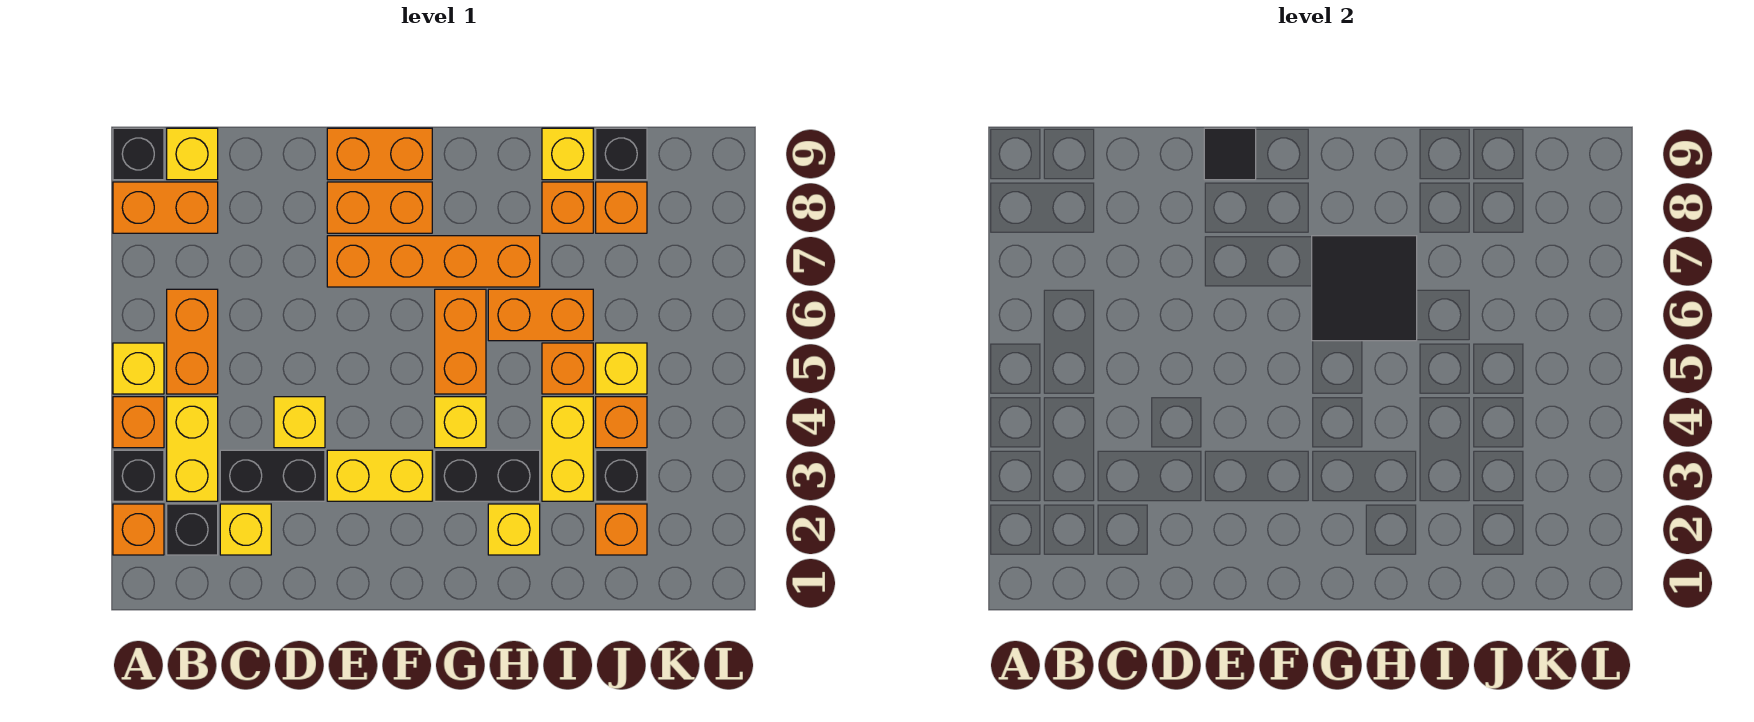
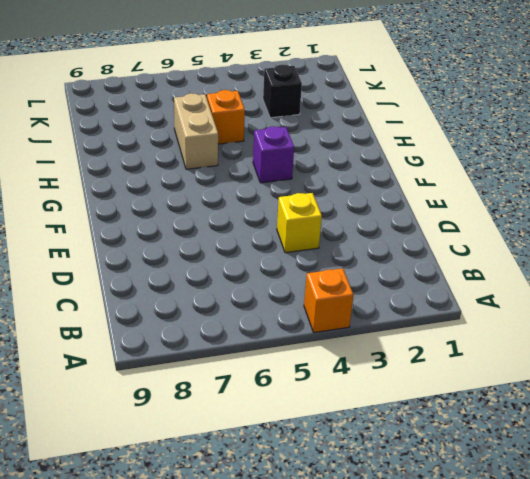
purple 1x1 brick [253,126,294,183] -> yellow 1x1 brick [435,397,486,448]
tan 1x2 brick [174,93,218,169] -> orange 1x2 brick [488,289,593,341]
none -> orange 1x1 brick [113,504,164,555]
none -> black 1x1 brick [113,450,164,501]
none -> yellow 1x1 brick [113,343,164,394]
none -> orange 1x2 brick [113,182,218,233]

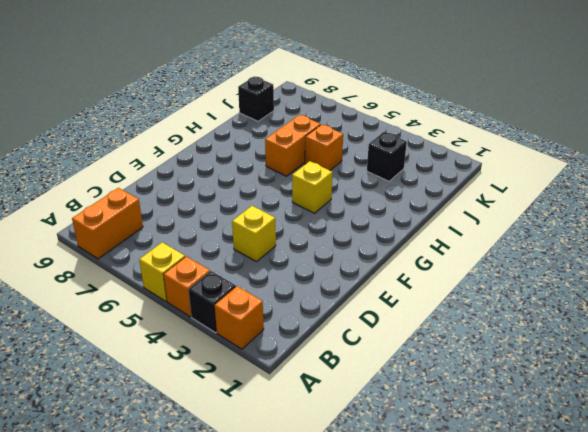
none -> black 1x1 brick [113,128,164,180]
none -> black 1x1 brick [167,504,218,555]
none -> yellow 1x2 brick [167,397,218,501]
none -> orange 1x2 brick [167,289,218,394]

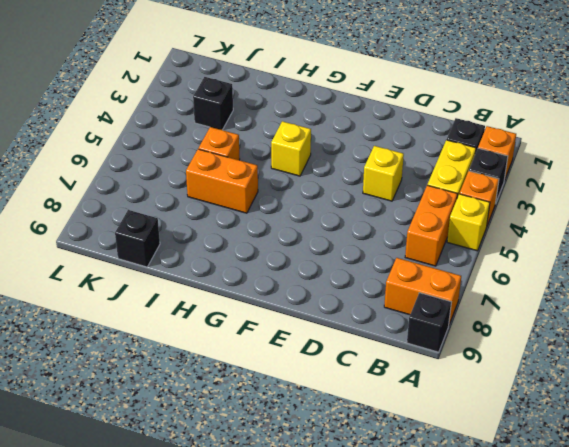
none -> yellow 1x1 brick [167,128,218,180]
none -> yellow 1x1 brick [220,504,271,555]
none -> black 1x2 brick [220,450,325,501]
none -> yellow 1x2 brick [327,450,432,501]

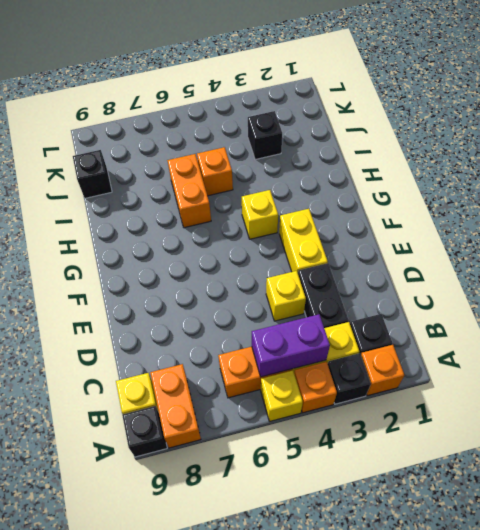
purple 1x2 brick [252,314,330,377] -> none
none -> yellow 1x1 brick [220,504,271,555]
none -> orange 1x4 brick [327,236,540,287]
none -> orange 1x2 brick [327,182,432,233]
none -> orange 1x2 brick [327,128,432,180]

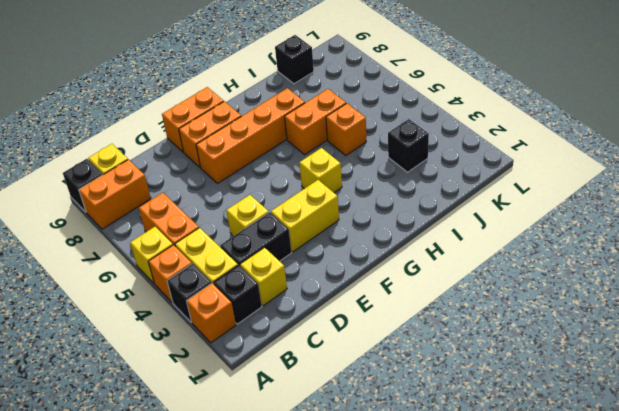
none -> black 1x2 brick [435,450,540,501]
none -> orange 1x2 brick [435,289,486,394]
none -> yellow 1x1 brick [488,504,540,555]
none -> yellow 1x2 brick [542,397,593,501]

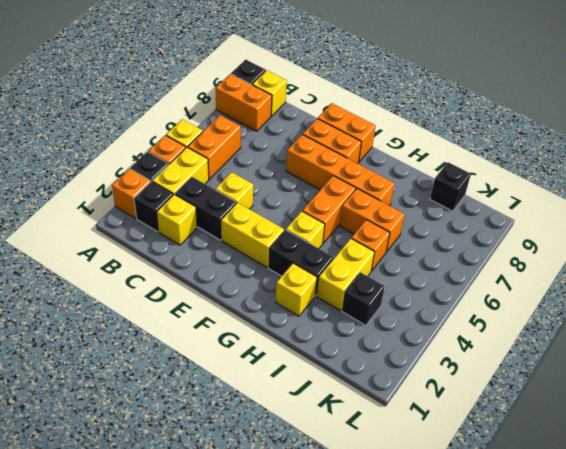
none -> orange 1x1 brick [542,182,593,233]
none -> yellow 1x1 brick [542,128,593,180]
none -> orange 1x1 brick [596,504,647,555]
none -> orange 1x1 brick [596,397,647,448]

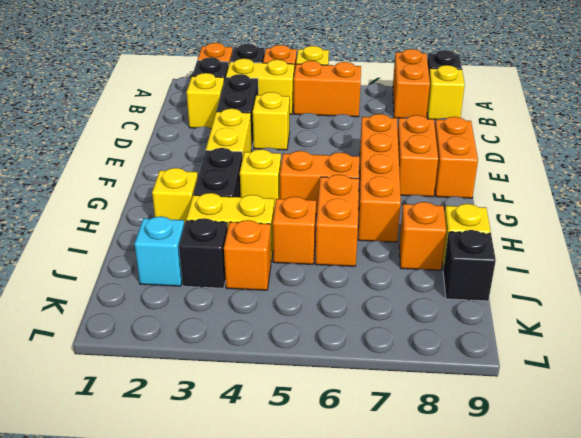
cyan 1x1 brick [135,216,185,286] -> orange 1x1 brick [596,504,647,555]
none -> yellow 1x1 brick [596,343,647,394]
none -> orange 1x1 brick [596,182,647,233]
none -> black 1x1 tile [1204,128,1256,180]
none -> black 2x2 tile [1312,236,1417,341]

